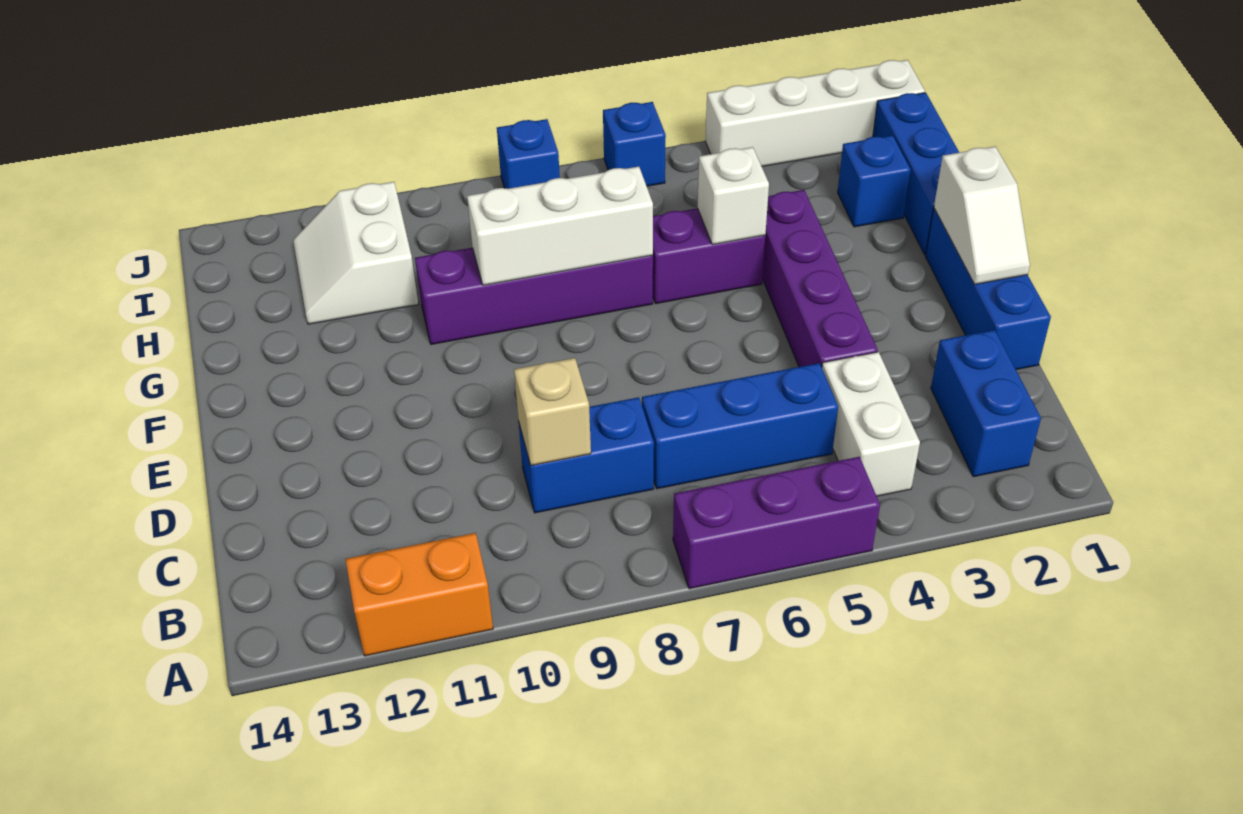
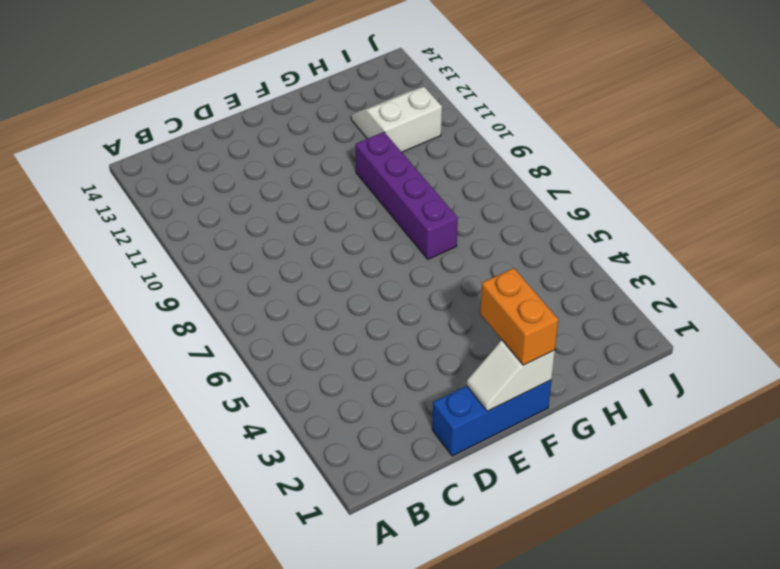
orange 1x2 brick [480,268,558,365] -> orange 1x2 brick moved to [345,533,493,656]
none -> purple 1x3 brick [673,457,880,589]
none -> blue 1x2 brick [931,330,1041,477]
none -> white 1x2 brick [822,352,920,496]

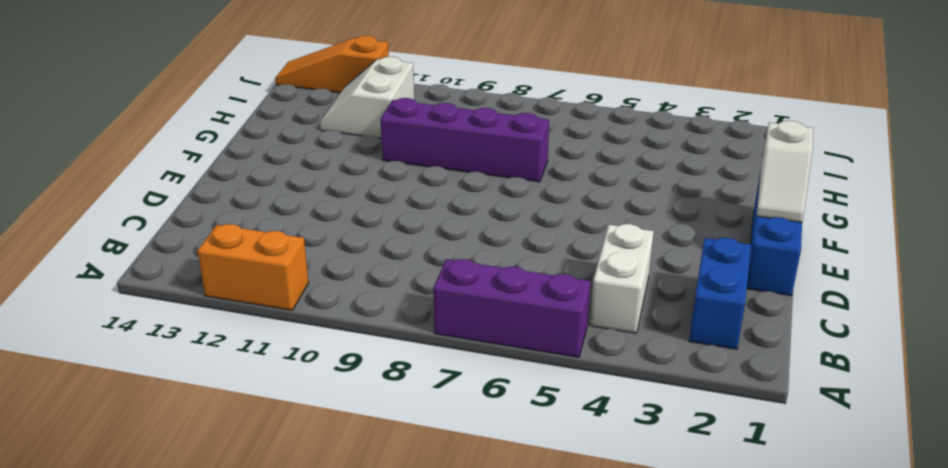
orange 1x3 slope [275,36,389,93] -> none
none -> blue 1x3 brick [642,363,838,489]
none -> blue 1x2 brick [519,397,654,513]
none -> purple 1x4 brick [762,190,878,367]

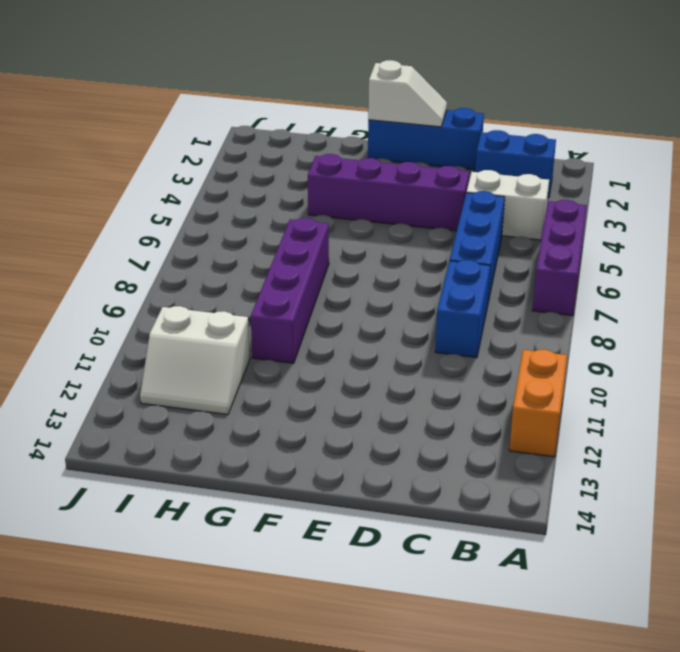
none -> blue 1x3 brick [873,93,959,255]
none -> purple 1x2 brick [653,208,765,304]
none -> blue 1x1 brick [838,135,911,227]

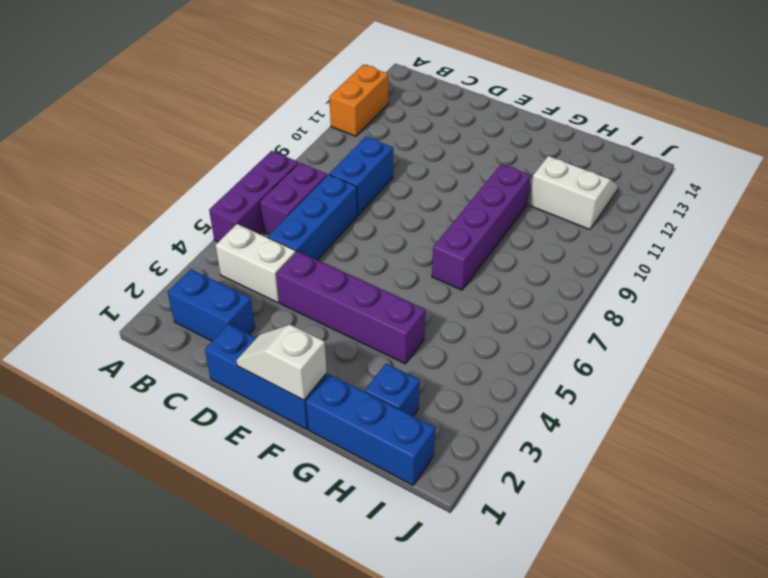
purple 1x2 brick [260,163,327,234] -> purple 1x2 brick moved to [653,208,765,304]
none -> white 1x4 brick [705,60,925,166]
none -> blue 1x1 brick [603,102,666,186]
none -> blue 1x1 brick [497,119,560,189]

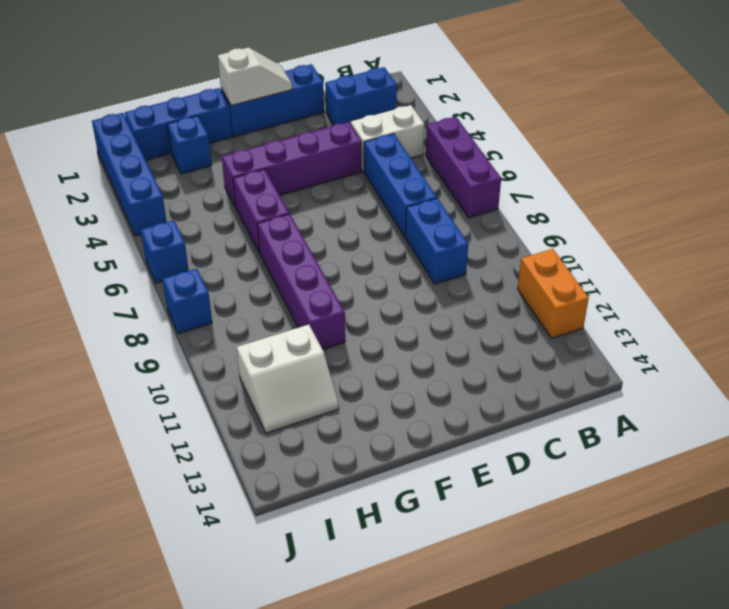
blue 1x4 brick [92,113,167,236] -> white 1x4 brick [705,60,925,166]
none -> tan 1x1 brick [514,358,591,465]
none -> white 1x1 brick [698,147,769,245]
none -> white 1x3 brick [467,167,653,285]

